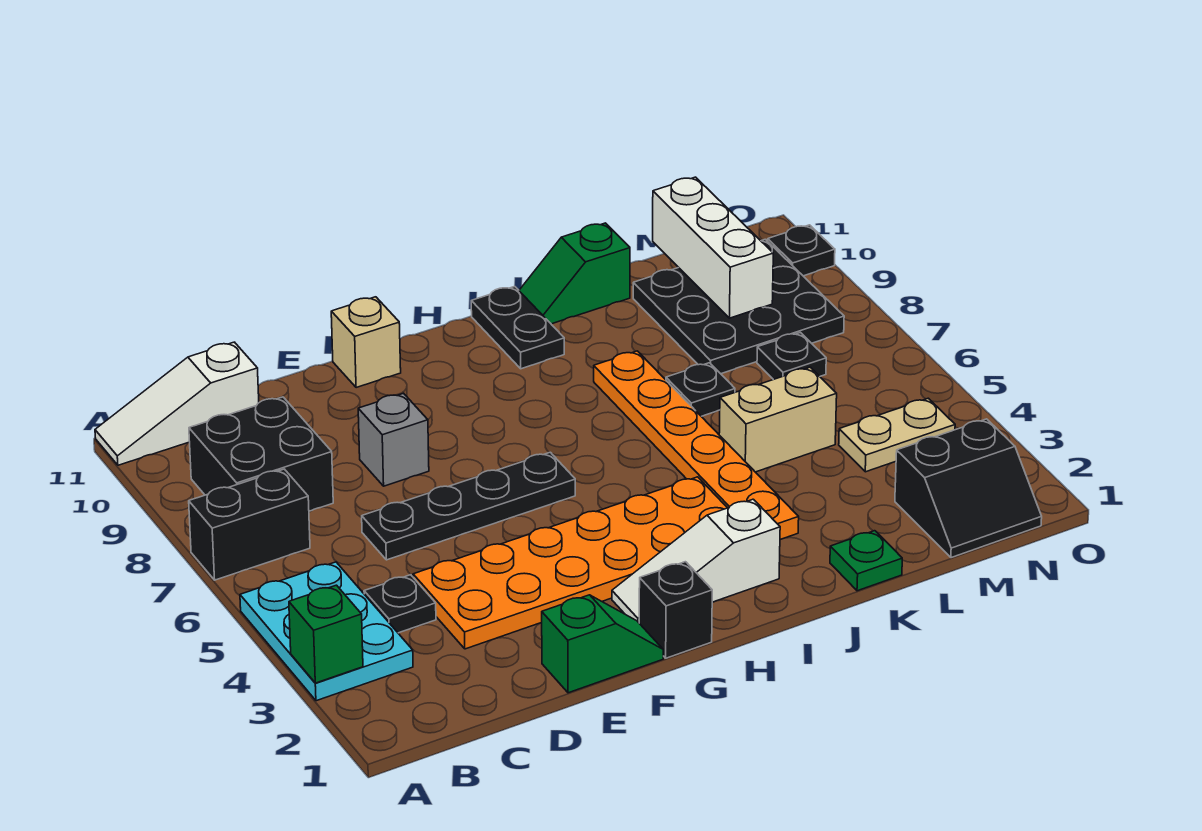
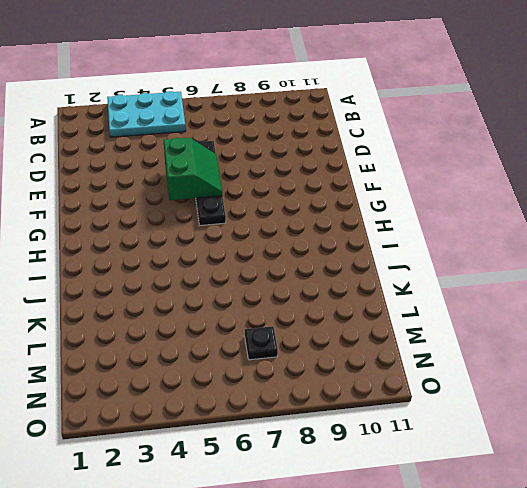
green 2x2 slope [164,138,222,200] -> none
none -> black 1x2 brick [189,469,310,580]
none -> white 1x3 slope [95,342,259,465]
none -> black 2x2 brick [189,397,333,511]

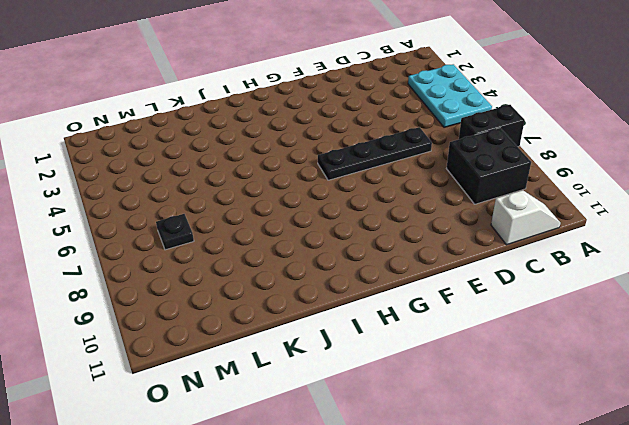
white 1x2 slope [491,190,561,245] -> white 1x3 slope [95,342,259,465]
none -> black 1x1 plate [364,575,436,633]
none -> orange 2x6 plate [413,477,727,649]
none -> green 1x2 slope [542,595,663,693]

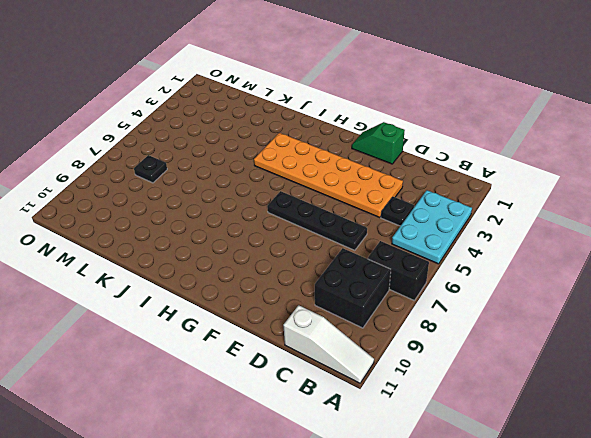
none -> grey 1x1 brick [358,393,429,486]
none -> tan 1x1 brick [331,297,401,388]
none -> black 1x1 brick [639,562,712,658]

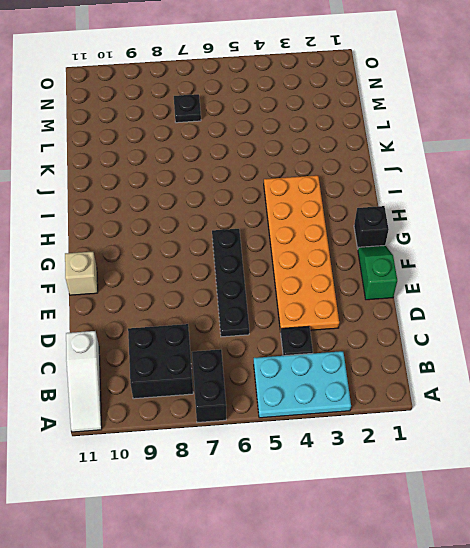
none -> grey 1x1 brick [358,393,429,486]
none -> white 1x3 slope [612,499,780,623]
none -> black 1x2 plate [471,287,564,369]

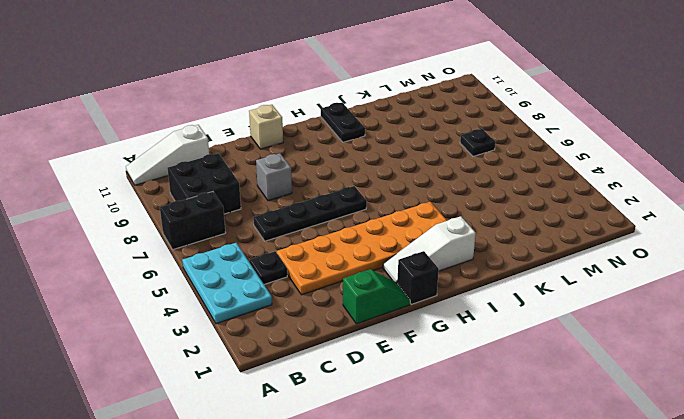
none -> orange 1x6 plate [594,351,799,540]
none -> green 1x2 slope [519,223,630,324]
none -> green 1x1 plate [830,531,902,591]

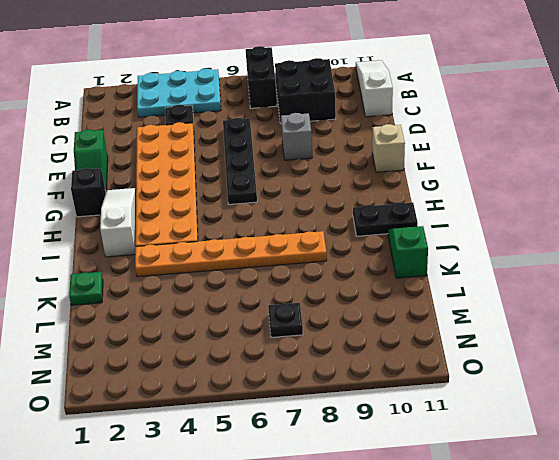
none -> tan 1x2 brick [719,367,837,472]
none -> black 1x1 plate [666,363,735,416]
none -> black 3x3 plate [633,239,844,374]

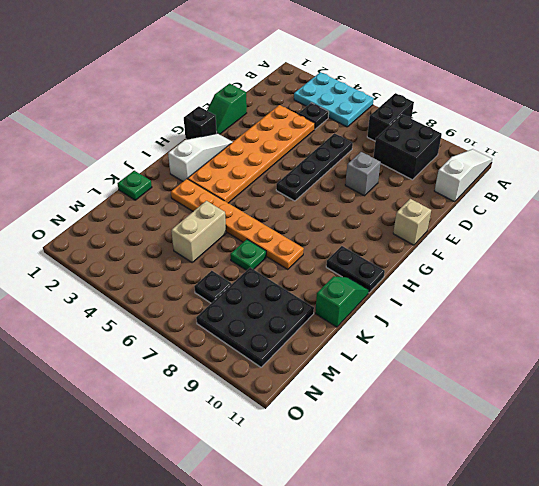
green 1x1 plate [230,239,266,270] -> black 1x1 plate [666,363,735,416]
none -> black 2x2 slope [895,419,1042,558]
none -> tan 1x2 plate [839,398,955,472]
none -> black 1x1 plate [768,225,835,276]

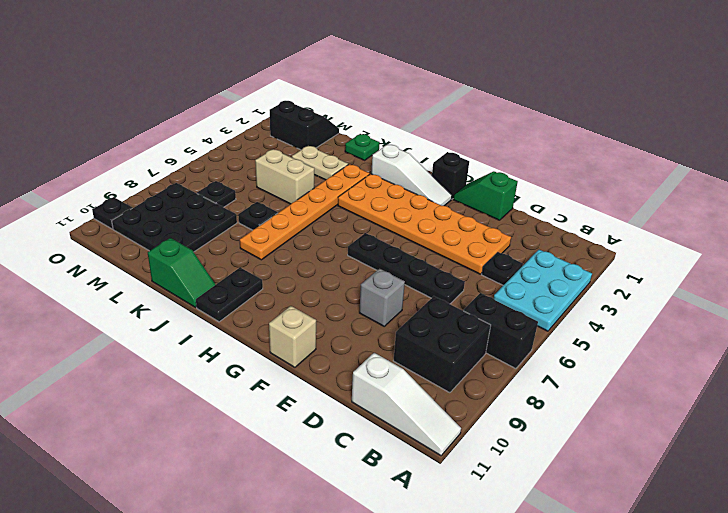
tan 1x2 plate [292,146,348,180] -> tan 1x2 plate moved to [839,398,955,472]
none -> green 1x1 brick [289,585,363,683]
none -> white 1x3 brick [653,177,773,318]

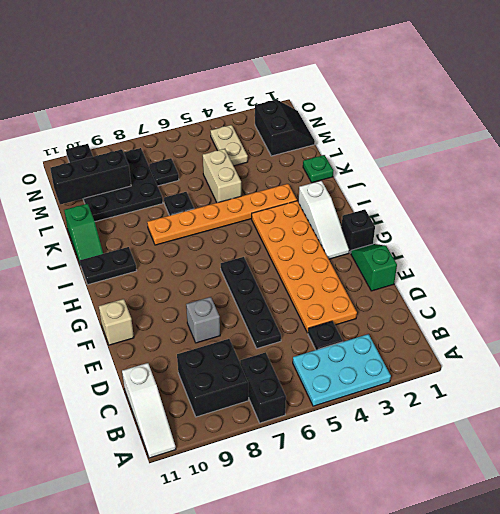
black 1x3 brick [50,149,131,204] -> white 1x3 brick [653,177,773,318]
none -> green 1x1 brick [289,585,363,683]

